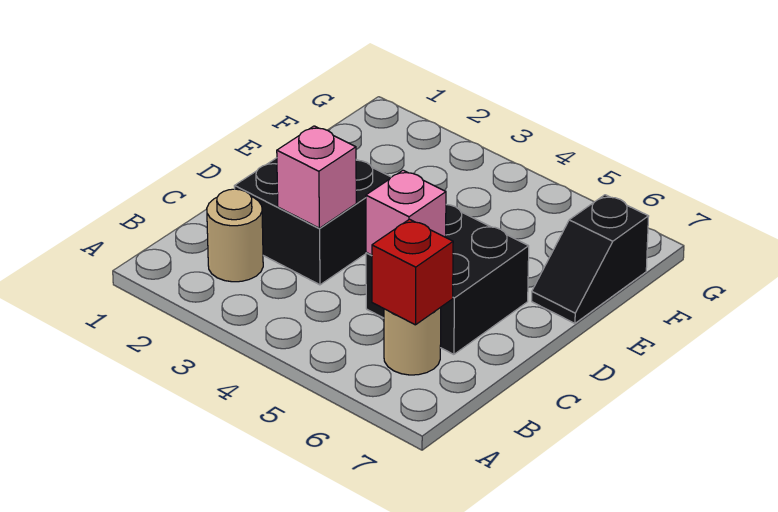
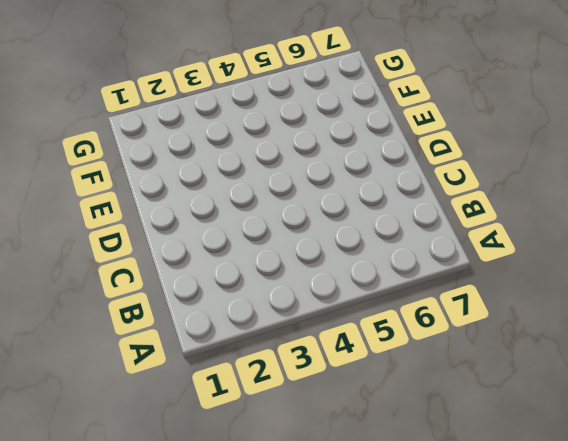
none -> tan 1x1 round brick [207,189,263,282]
none -> tan 1x1 round brick [384,307,441,375]

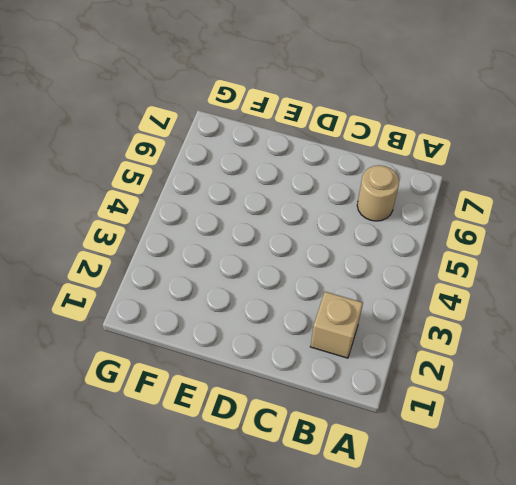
tan 1x1 brick [310,292,363,358] -> tan 1x1 round brick [207,189,263,282]
none -> black 2x2 brick [234,158,391,285]
none -> black 2x2 brick [366,205,529,354]

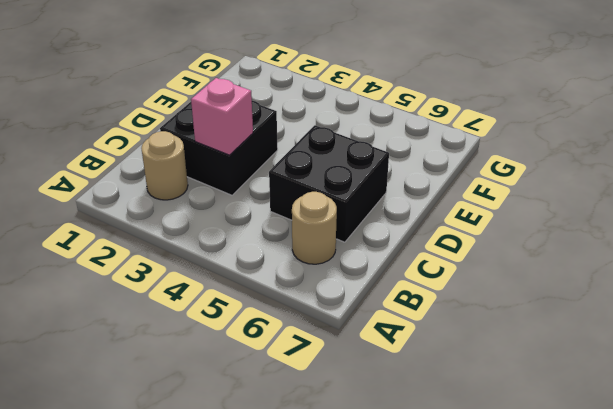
none -> black 1x2 slope [532,195,649,323]
none -> red 1x1 brick [372,219,453,325]

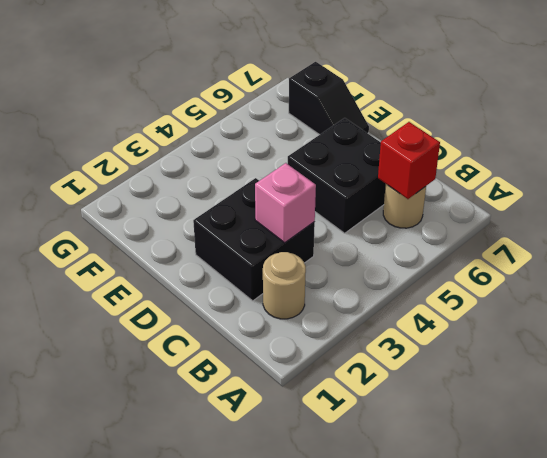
none -> pink 1x1 brick [366,170,446,255]

